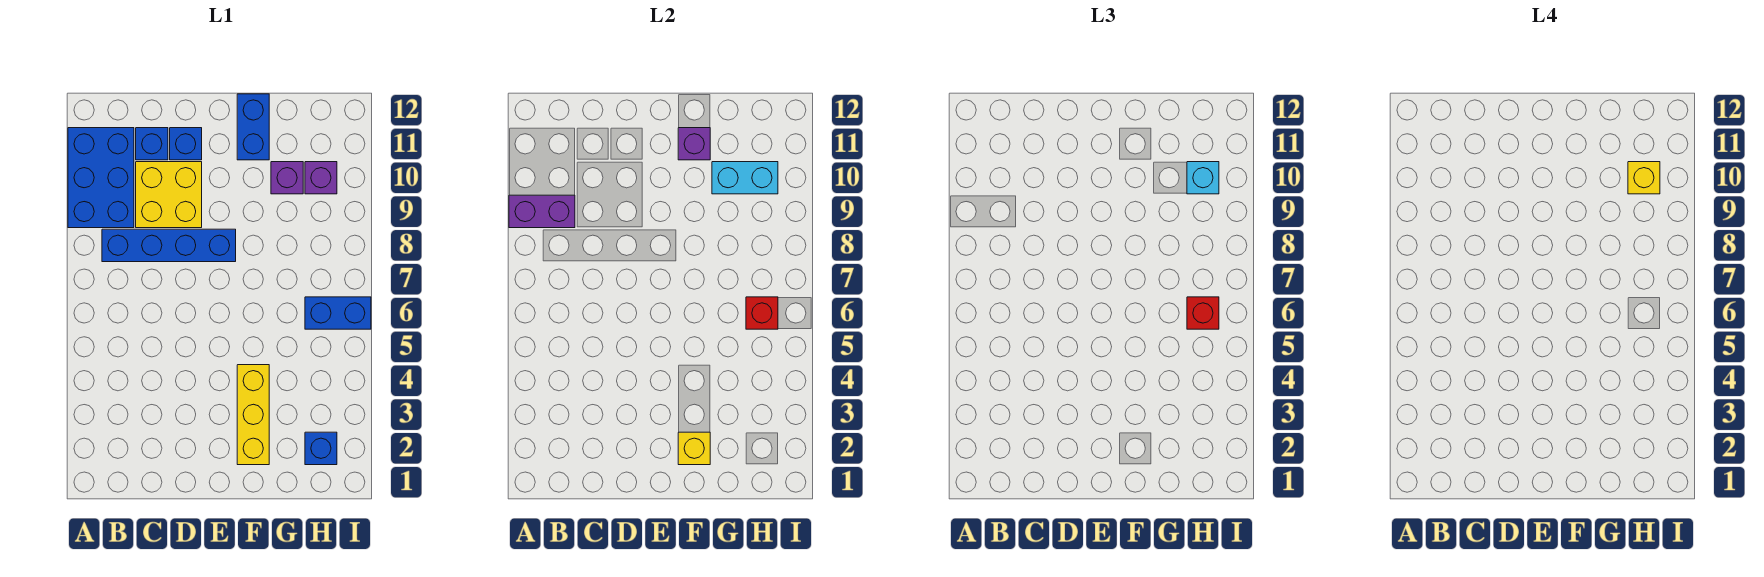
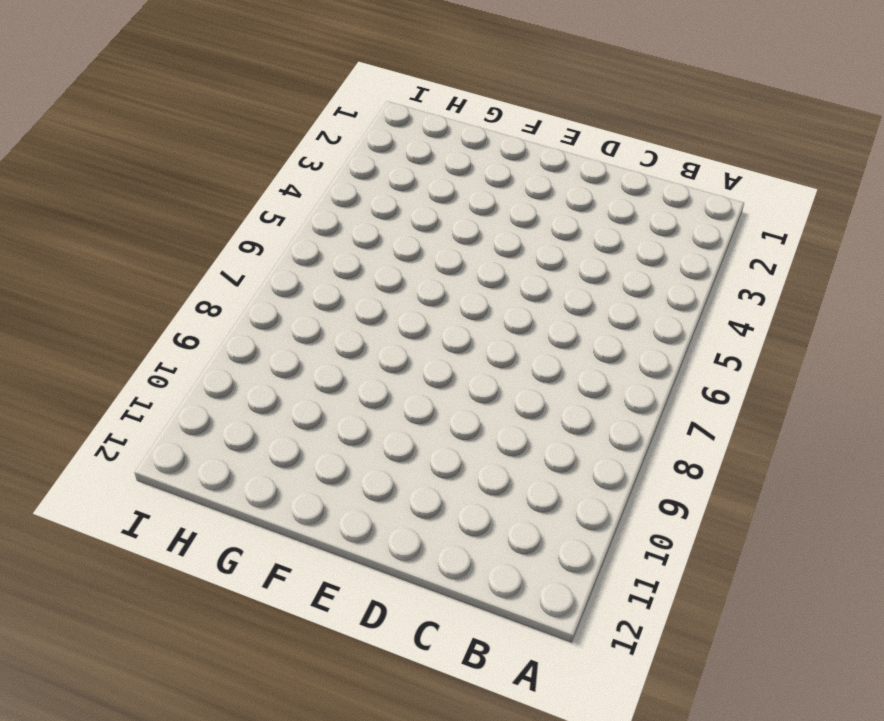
none -> blue 2x3 brick [68,128,134,228]
none -> blue 1x4 brick [102,229,236,262]
none -> yellow 2x2 brick [136,162,202,228]

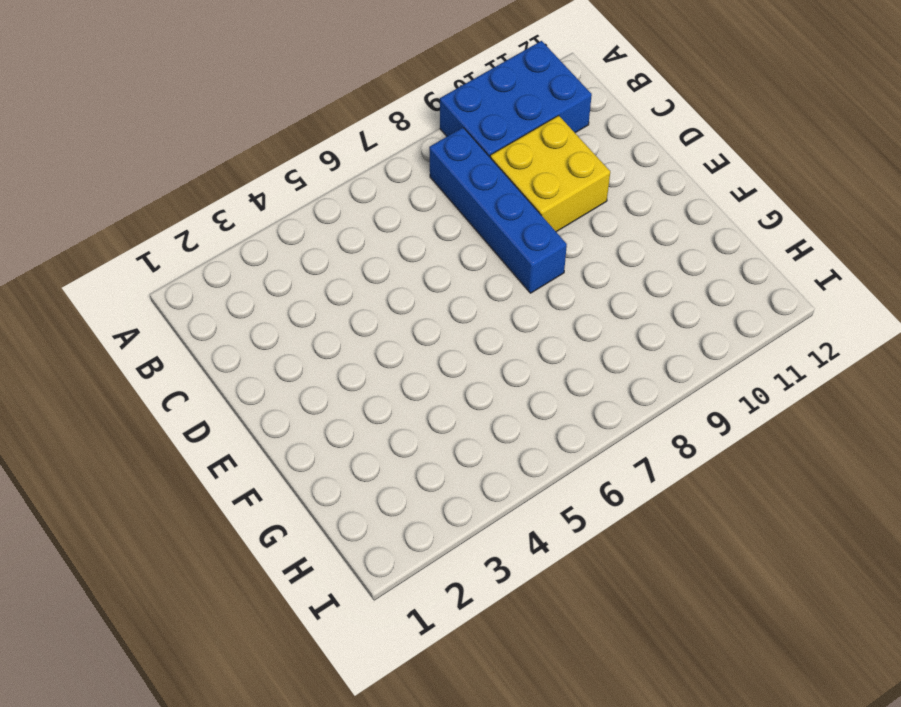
none -> blue 1x1 brick [136,128,168,160]
none -> blue 1x1 brick [170,128,202,160]
none -> yellow 1x3 brick [237,365,269,465]

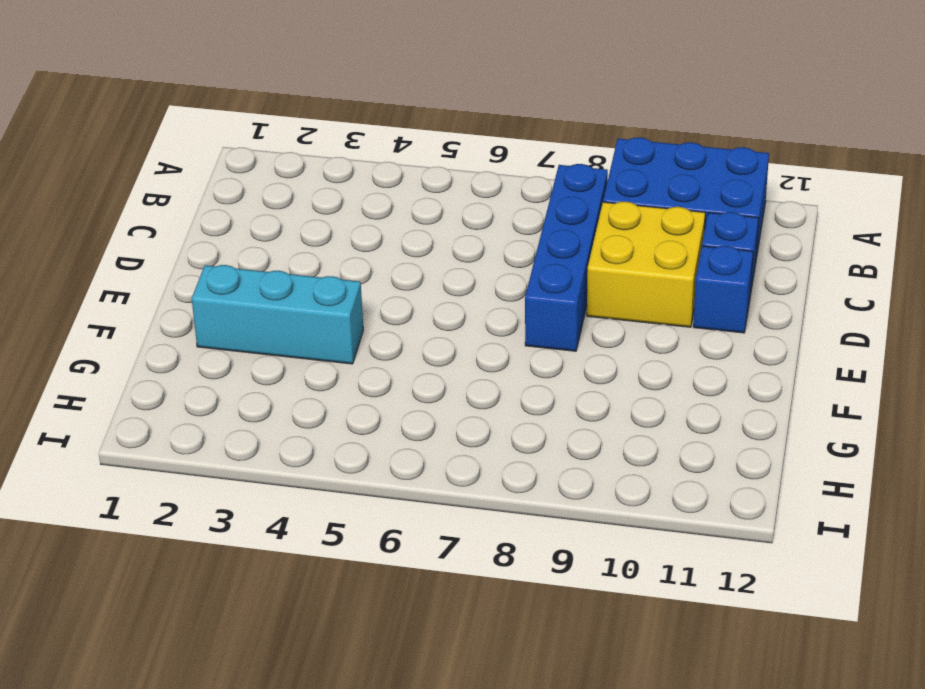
cyan 1x3 brick [192,265,363,364] -> yellow 1x3 brick [237,365,269,465]
none -> blue 1x2 brick [237,94,269,160]
none -> purple 1x1 brick [271,162,303,194]
none -> blue 1x1 brick [305,432,337,465]

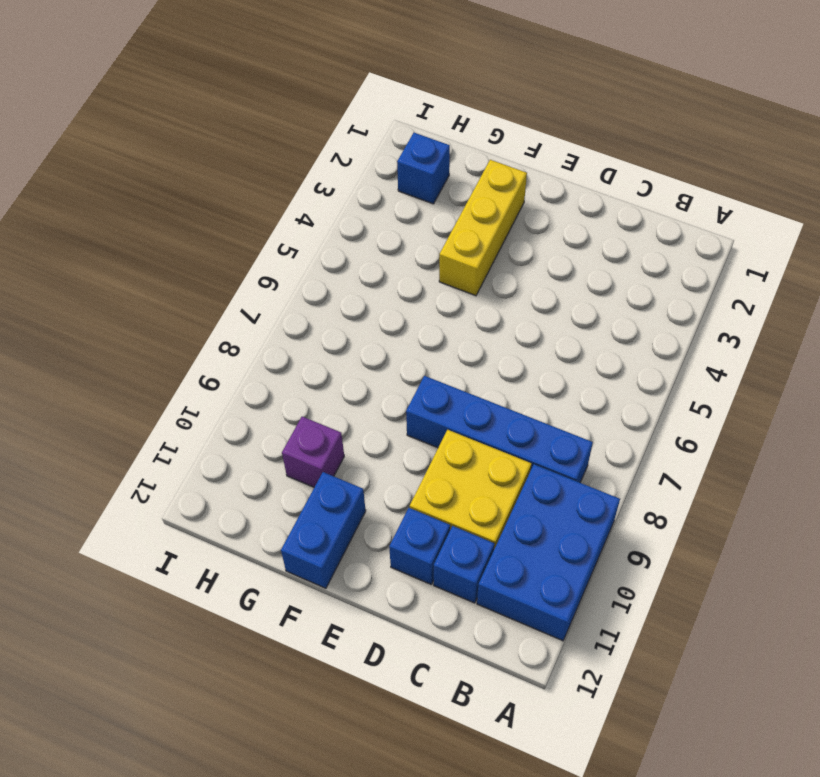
none -> blue 1x2 brick [305,297,371,329]
none -> purple 1x1 brick [305,162,337,194]
none -> purple 1x2 brick [509,195,575,228]

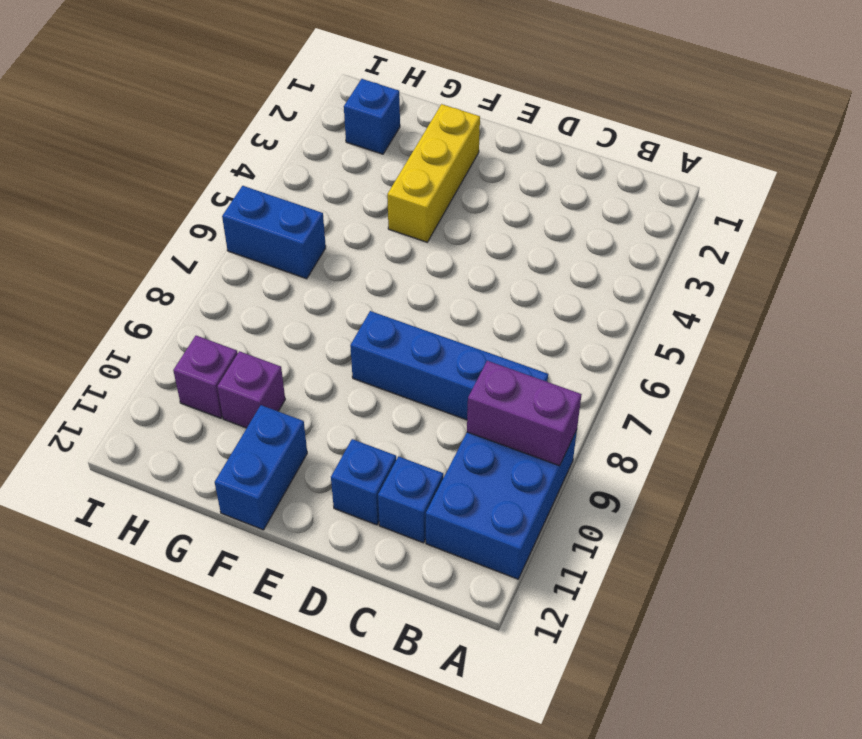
none -> yellow 2x2 brick [136,162,202,228]
none -> yellow 1x1 brick [678,432,710,465]
none -> purple 1x1 brick [678,128,710,160]

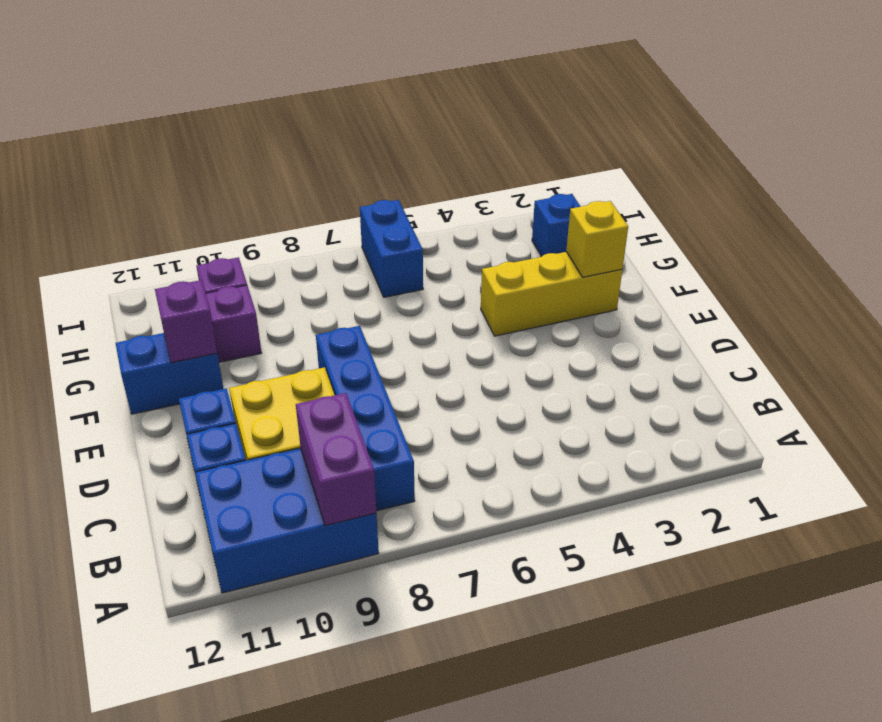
none -> cyan 1x2 brick [712,162,778,194]
none -> red 1x1 brick [746,297,778,329]
none -> red 1x1 brick [1187,297,1219,329]

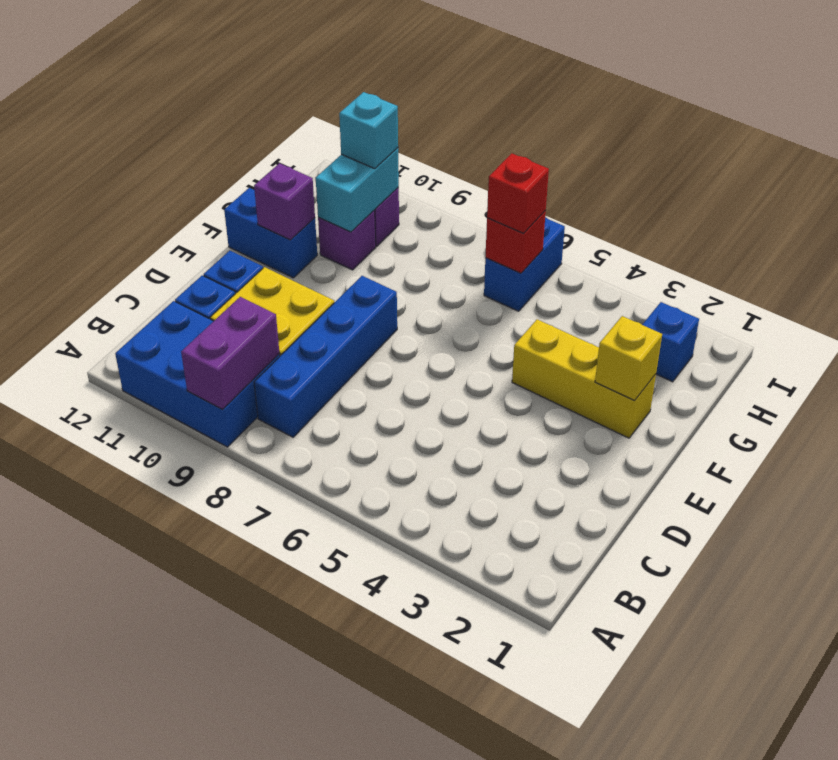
none -> yellow 1x1 brick [1628,162,1660,194]

